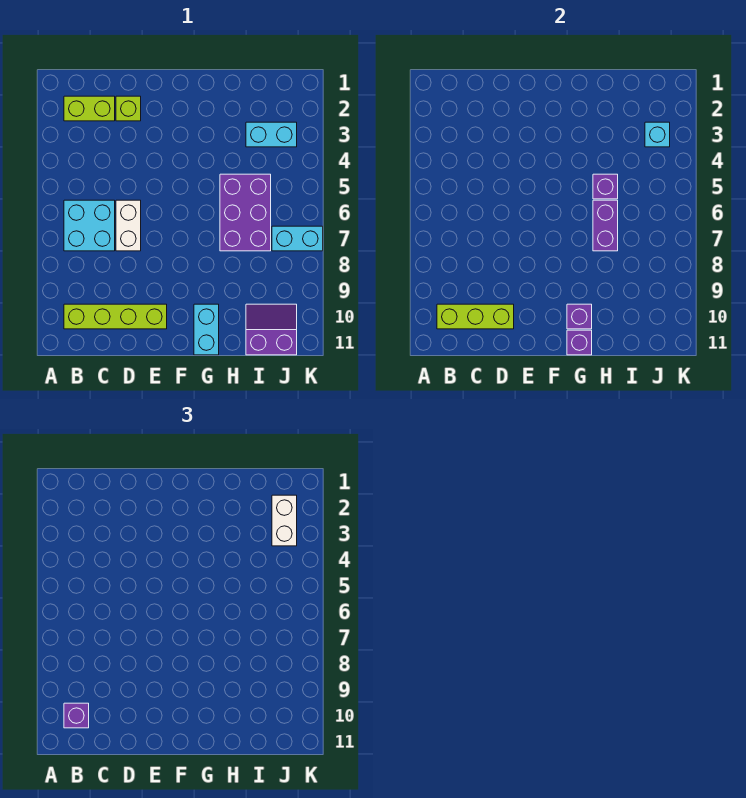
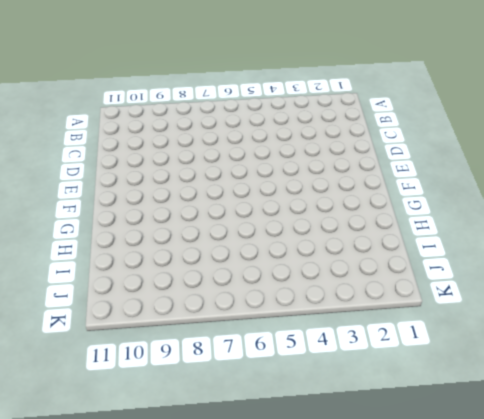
none -> lime 1x2 brick [64,96,115,121]
none -> cyan 2x2 brick [64,200,115,251]
none -> lime 1x4 brick [64,304,167,329]

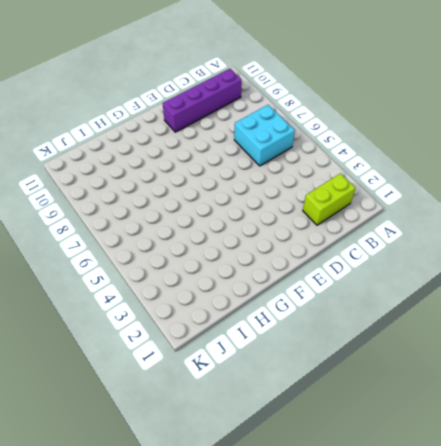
purple 1x4 brick [163,69,242,132] -> lime 1x4 brick [64,304,167,329]
none -> lime 1x1 brick [116,96,141,121]
none -> white 1x2 brick [116,200,141,251]
none -> cyan 1x2 brick [194,304,219,355]

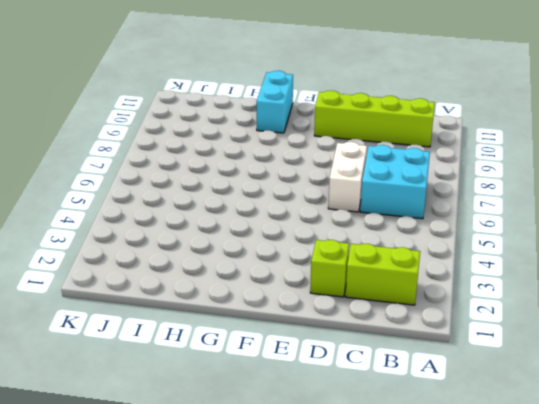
none -> purple 2x3 brick [220,174,271,251]
none -> cyan 1x2 brick [246,122,297,147]
none -> purple 2x2 slope [246,304,297,355]

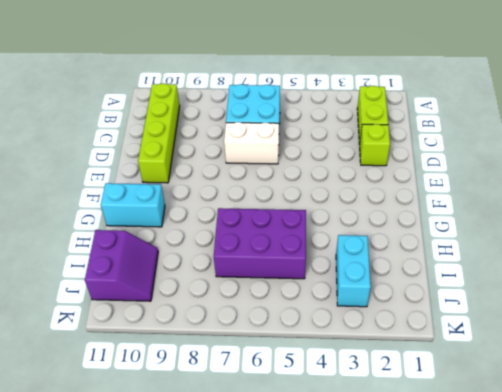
none -> cyan 1x2 brick [272,226,323,251]
none -> lime 1x3 brick [437,304,514,329]
none -> purple 1x1 brick [567,304,592,329]

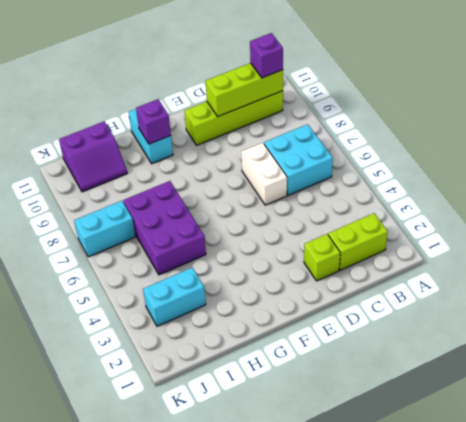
none -> purple 1x1 brick [567,330,592,355]
none -> purple 1x1 brick [593,174,618,199]
none -> purple 1x2 brick [593,200,618,251]

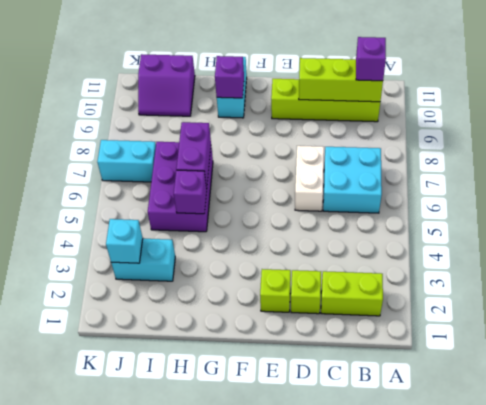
lime 1x1 brick [260,269,291,312] -> none
none -> purple 1x1 brick [567,330,592,355]
none -> white 1x2 brick [272,495,297,546]

